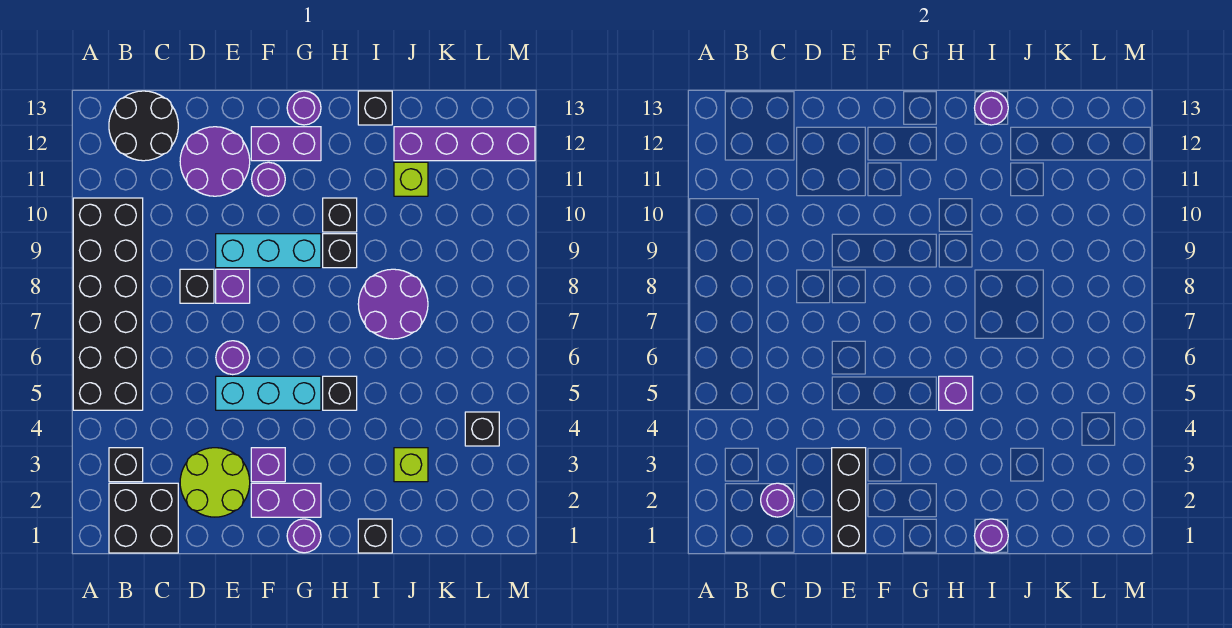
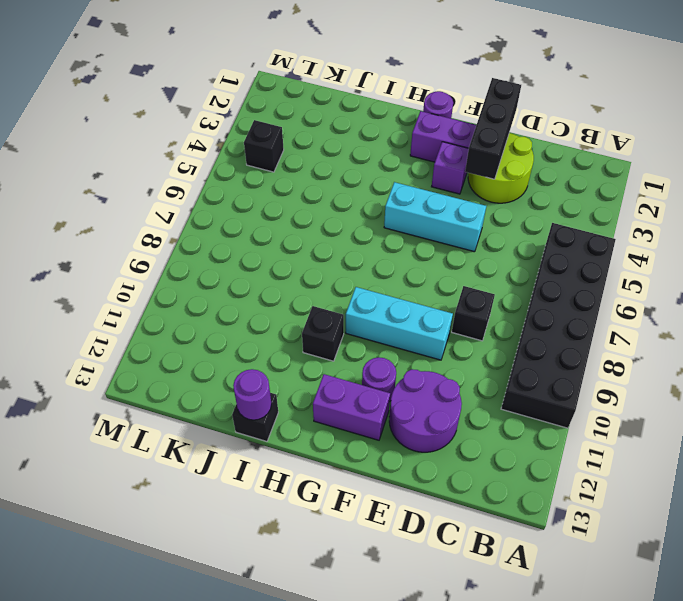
none -> black 2x2 brick [109,483,178,553]
none -> black 1x1 brick [109,448,143,482]
none -> black 2x2 round brick [109,91,178,161]
none -> purple 1x1 round brick [216,341,250,375]

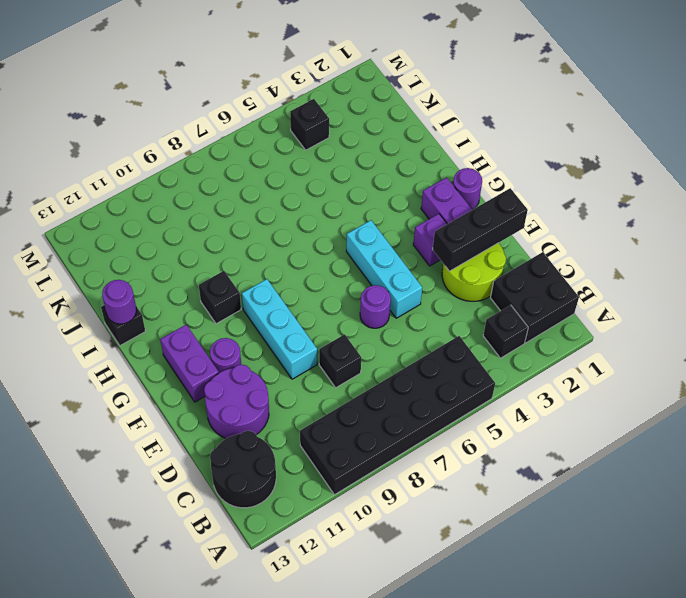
none -> purple 1x1 brick [216,269,250,303]
none -> purple 1x1 round brick [287,91,321,125]
none -> black 1x1 brick [323,376,357,410]
none -> black 1x1 brick [323,234,357,268]

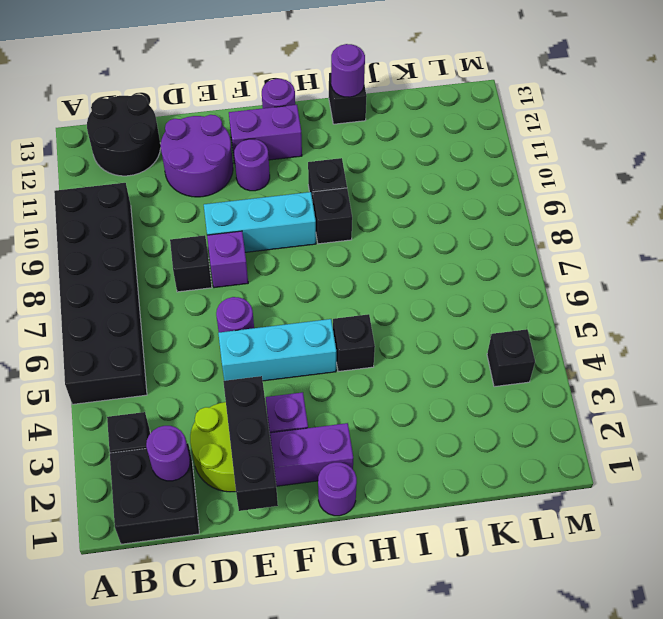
none -> black 1x1 brick [358,519,392,553]
none -> purple 2x2 round brick [358,269,428,339]
none -> lime 1x1 brick [394,448,428,482]
none -> lime 1x1 brick [394,162,428,196]

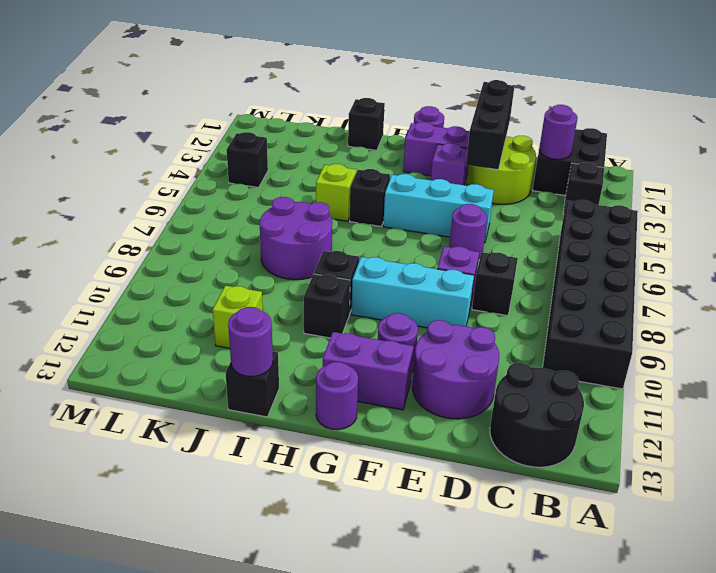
lime 1x1 brick [316,164,356,221] -> lime 1x1 brick moved to [394,448,428,482]
none -> purple 1x4 brick [394,127,535,161]
none -> purple 1x1 brick [939,376,973,410]
none -> purple 1x1 round brick [974,519,1008,553]

